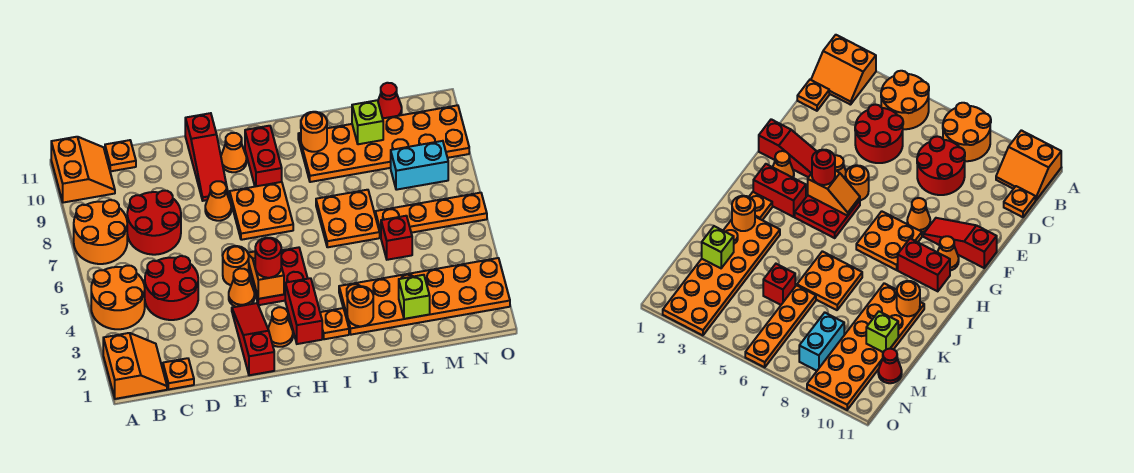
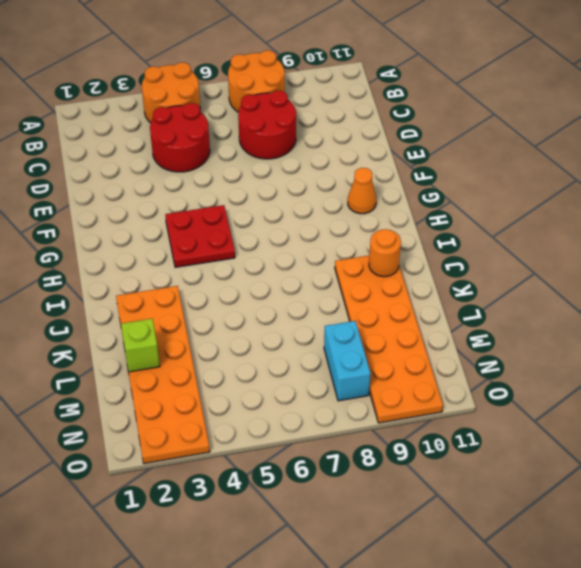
none -> orange 2x2 slope [103,333,167,399]
none -> orange 2x2 slope [51,137,115,203]
none -> orange 1x1 plate [163,358,194,389]
none -> orange 1x1 plate [105,140,136,171]

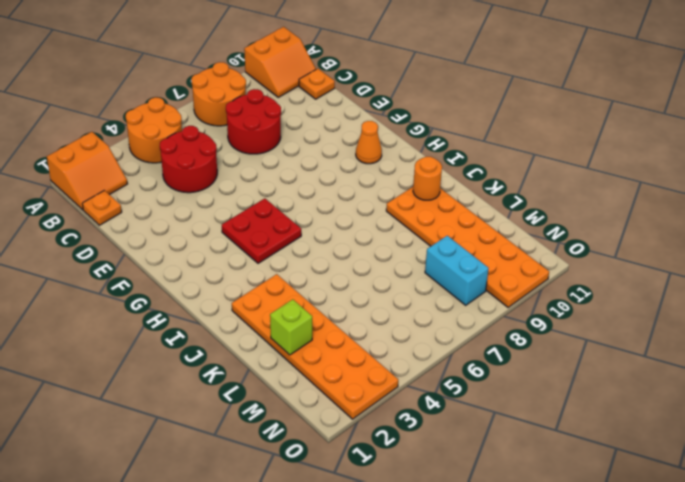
none -> red 1x3 slope [232,303,274,375]
none -> orange 1x1 cone [229,268,255,307]
none -> orange 1x1 round brick [223,246,249,285]
none -> orange 1x1 cone [205,181,231,221]

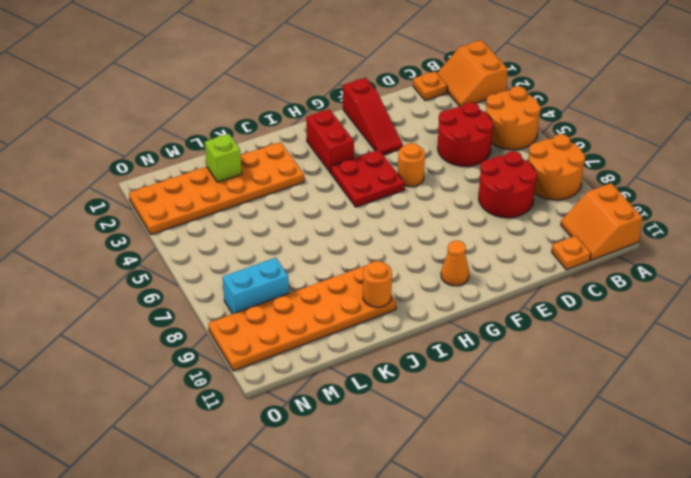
none -> orange 1x1 cone [229,268,255,307]
none -> orange 1x1 cone [205,181,231,221]
none -> red 1x3 slope [185,113,228,201]
none -> orange 1x1 cone [268,307,293,347]

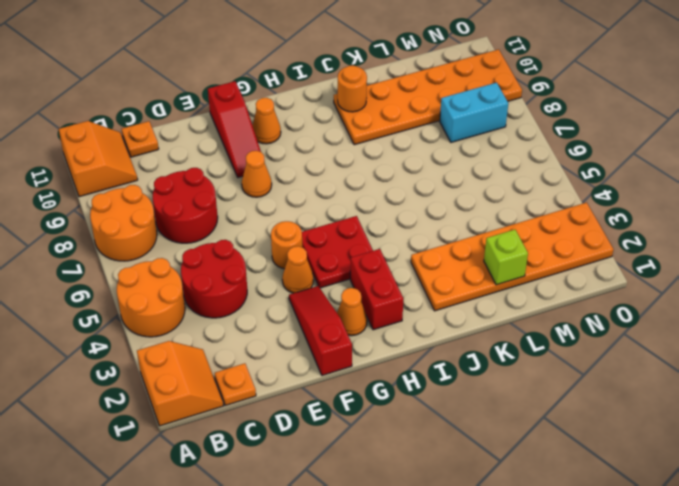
none -> orange 2x2 plate [230,182,293,240]
none -> red 1x2 brick [245,126,282,187]
none -> orange 1x1 plate [320,308,349,339]
none -> orange 2x2 plate [316,190,380,247]

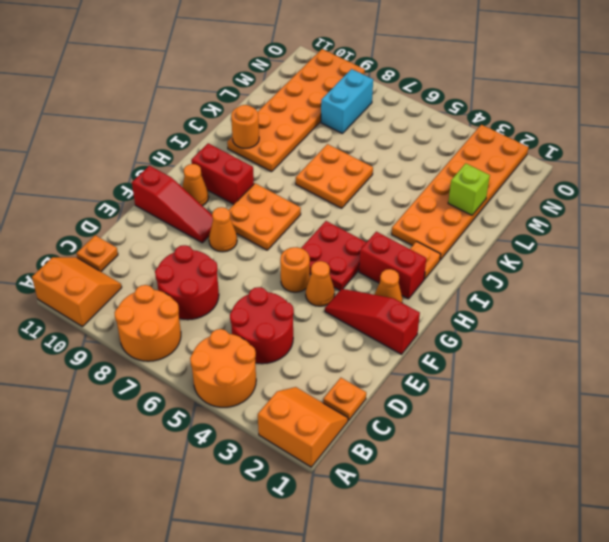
none -> red 1x1 brick [381,216,412,260]
none -> orange 1x4 plate [375,193,487,237]
none -> red 1x1 cone [378,83,402,118]
none -> orange 1x2 slope [248,251,284,299]

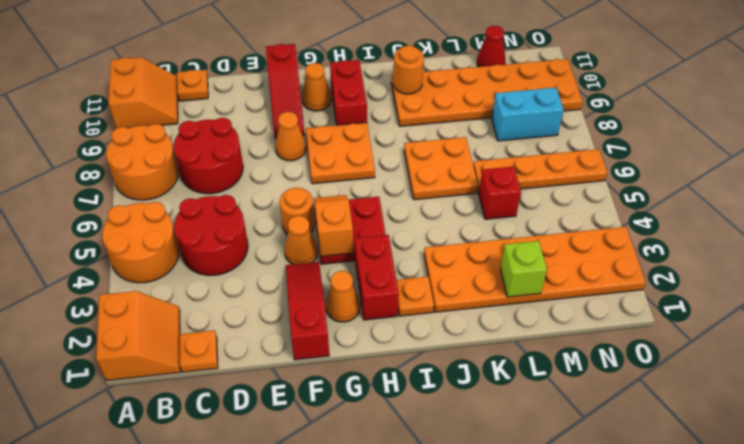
none -> orange 1x1 round brick [347,286,373,326]
none -> lime 1x1 brick [352,100,383,144]
none -> red 1x1 round brick [255,238,281,278]

